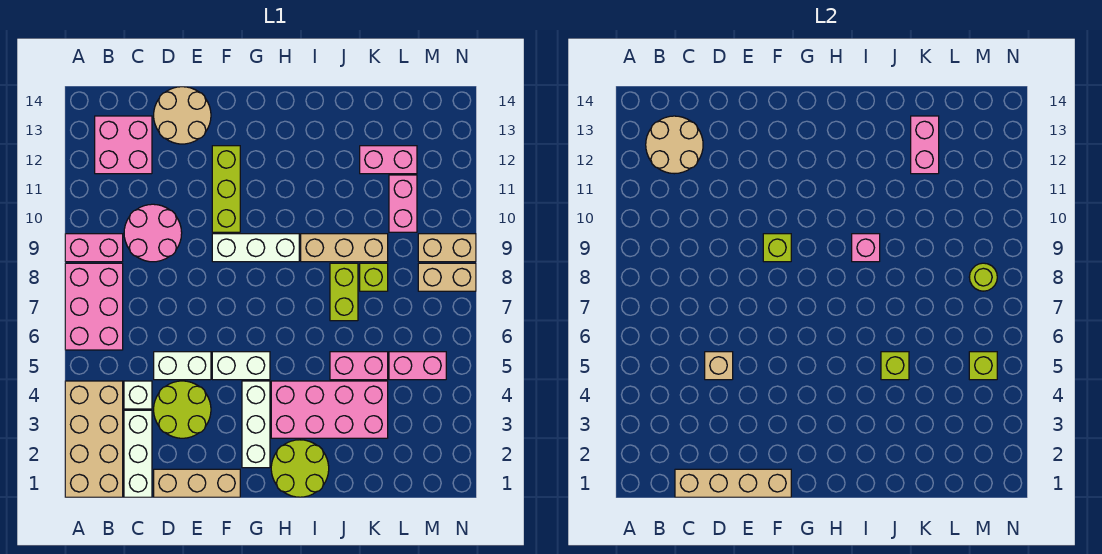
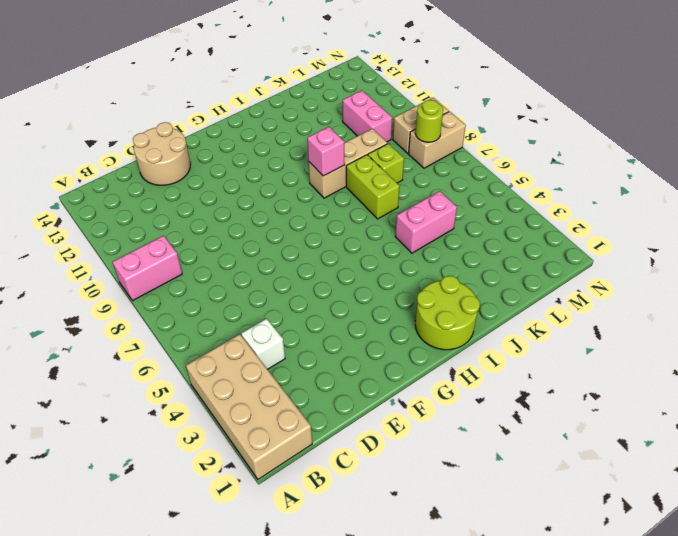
none -> pink 2x3 brick [65,263,123,350]
none -> pink 2x2 brick [95,116,152,174]
none -> white 1x3 brick [124,410,152,497]
none -> pink 2x2 round brick [124,204,182,262]

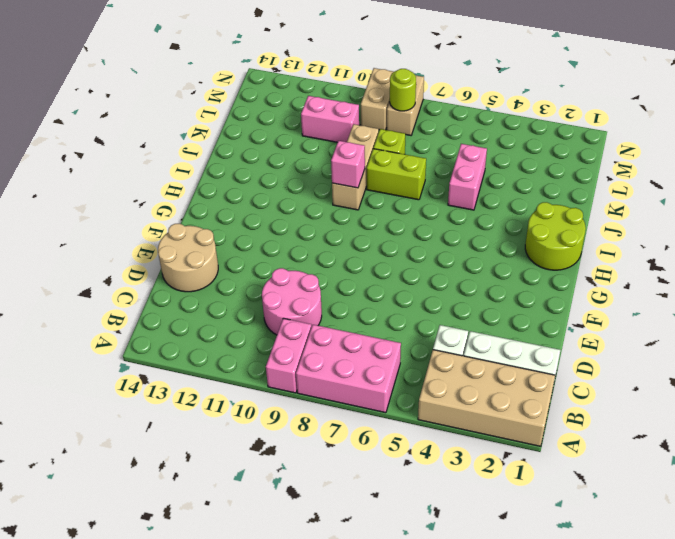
none -> pink 2x2 brick [95,116,152,174]
none -> tan 1x3 brick [154,469,240,497]
none -> lime 2x2 round brick [154,381,211,438]
none -> white 1x2 brick [154,352,211,380]

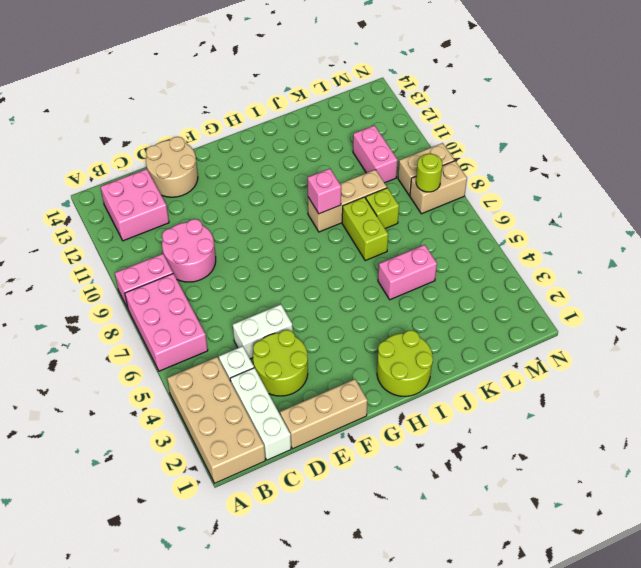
none -> white 1x2 brick [212,352,270,380]
none -> white 1x3 brick [212,234,299,262]
none -> lime 1x3 brick [212,146,240,232]
none -> white 1x3 brick [242,381,270,468]

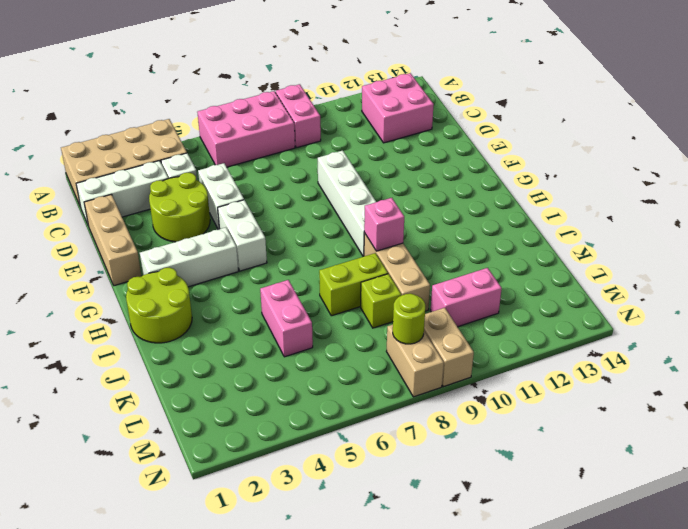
white 1x4 brick [318,151,376,256] -> white 1x3 brick [212,234,299,262]
none -> pink 2x2 round brick [124,204,182,262]
none -> tan 2x2 round brick [154,87,211,144]
none -> lime 1x3 brick [212,146,240,232]
none -> pink 2x4 brick [271,381,388,438]

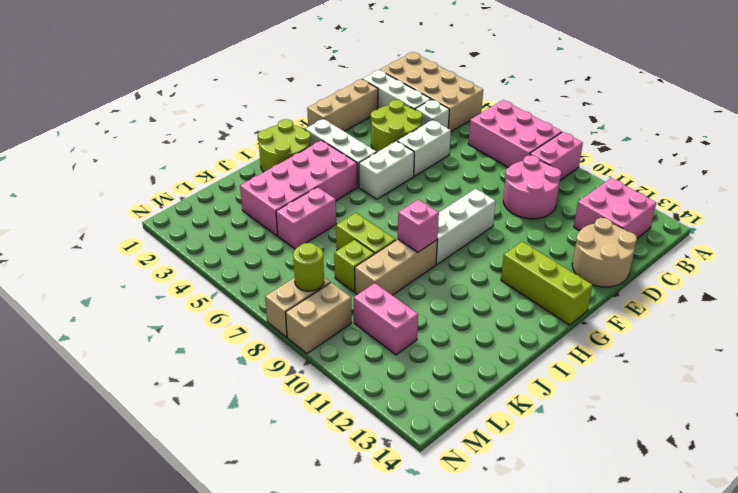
lime 1x3 brick [501,242,593,325] -> lime 1x3 brick moved to [212,146,240,232]
none -> pink 1x2 brick [360,146,417,174]
none -> pink 1x2 brick [389,352,446,380]
none -> tan 2x2 round brick [646,116,703,174]
none -> tan 1x4 brick [675,469,791,497]

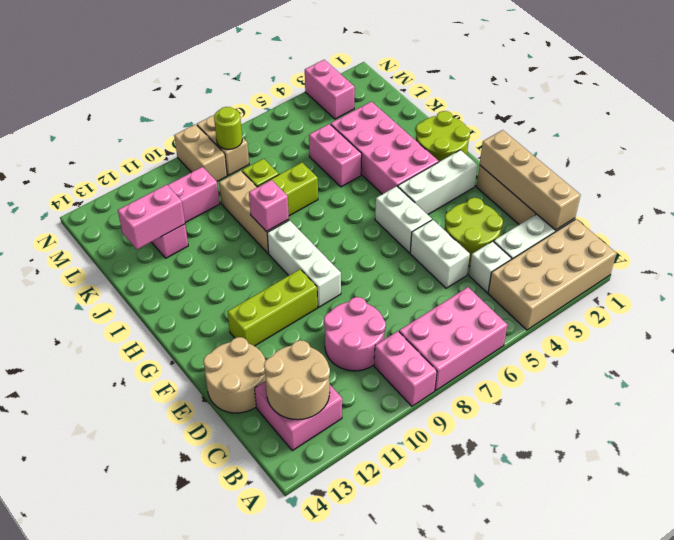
pink 1x2 brick [305,60,355,119] -> pink 1x2 brick moved to [389,352,446,380]
none -> tan 1x1 brick [705,352,733,380]
none -> lime 1x1 brick [763,234,791,262]
none -> lime 1x1 brick [881,352,909,380]
none -> lime 1x1 brick [969,352,997,380]

